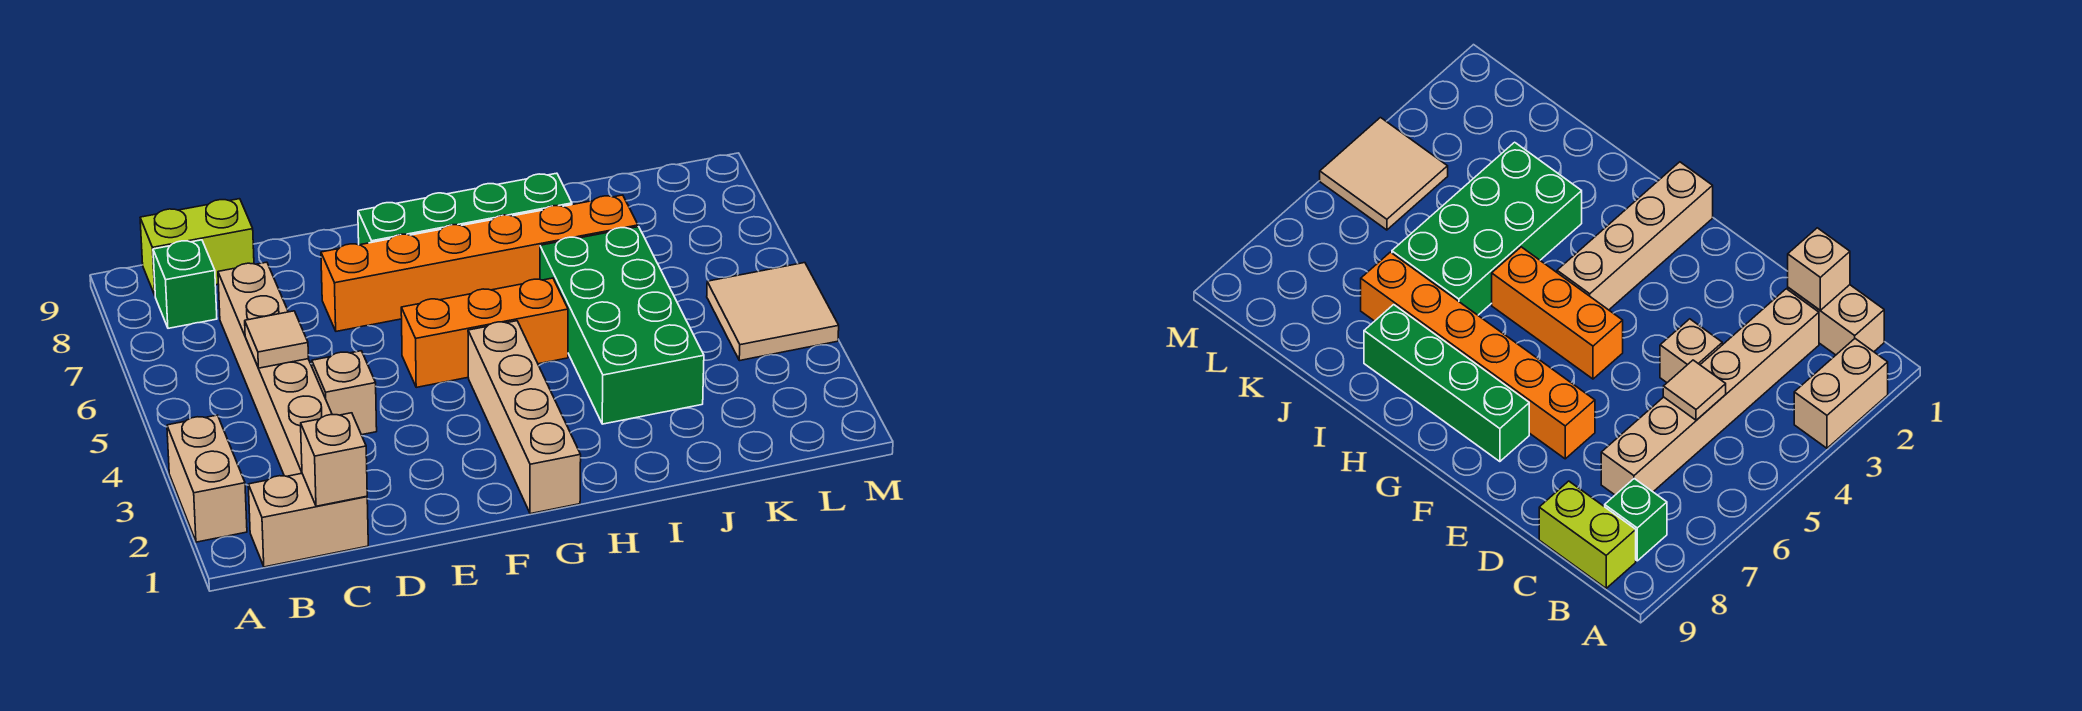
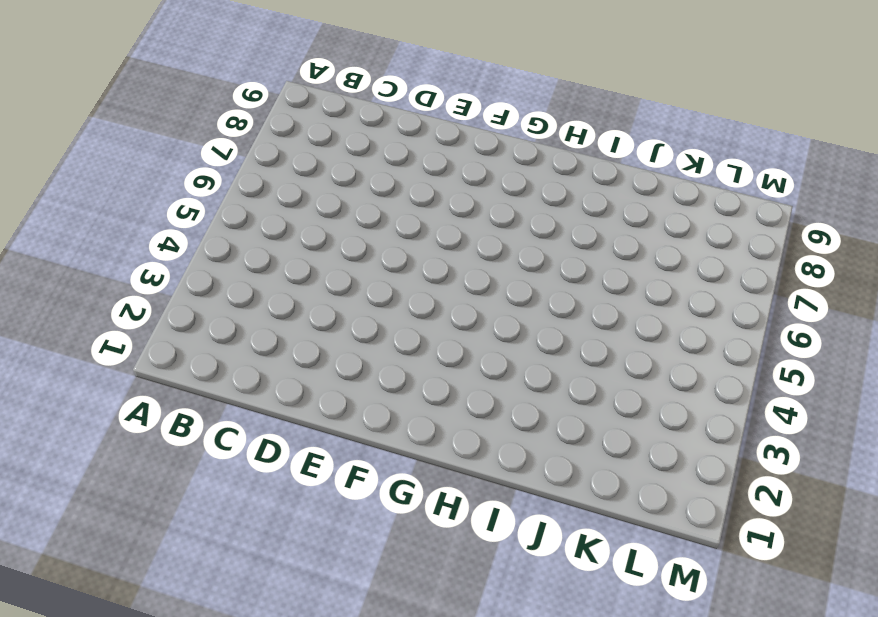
none -> tan 1x2 brick [167,415,247,542]
none -> tan 1x2 brick [248,473,368,567]
none -> green 1x1 brick [153,240,217,328]

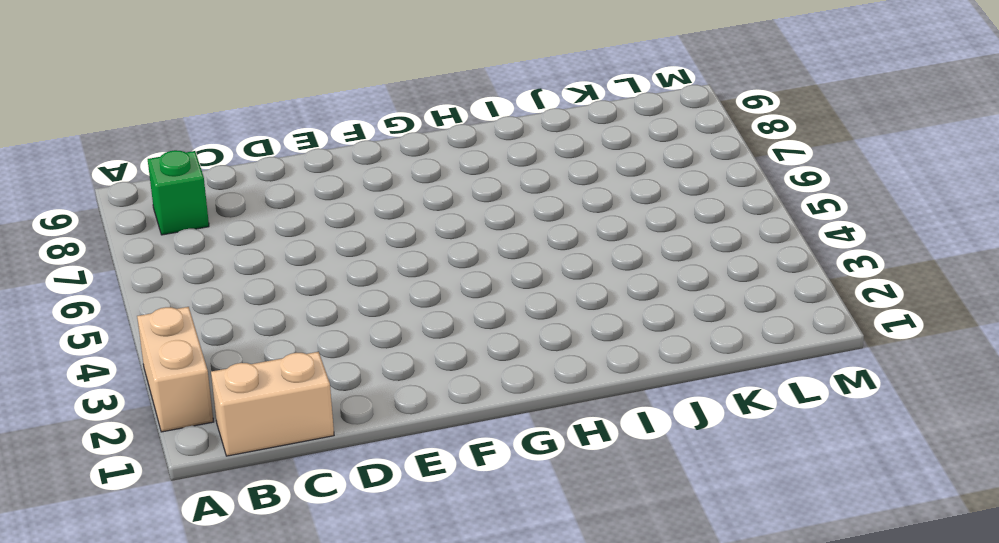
none -> lime 1x2 brick [140,199,254,295]
none -> tan 1x6 brick [218,262,332,476]
none -> tan 1x1 brick [312,351,377,435]

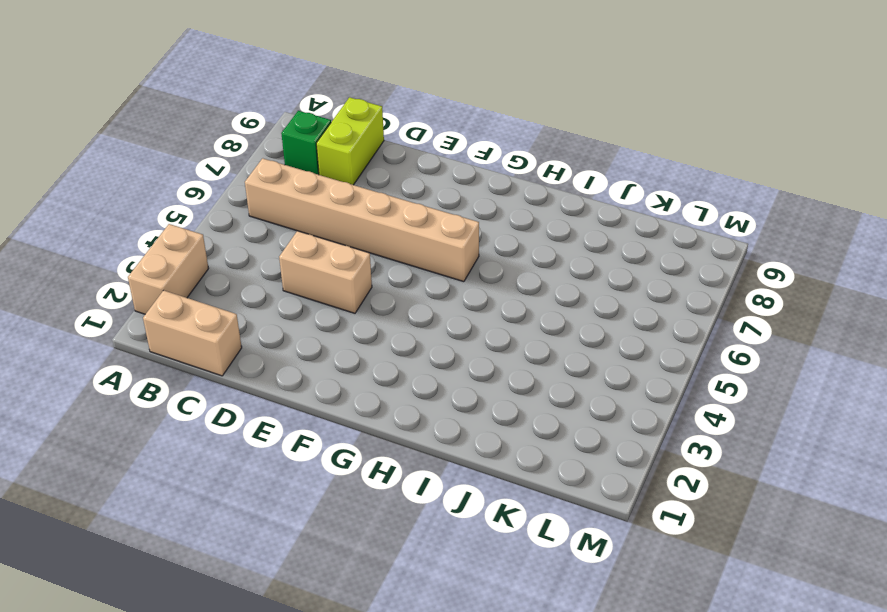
tan 1x6 brick [245,158,479,282] -> tan 1x6 brick turned to [218,262,332,476]
lime 1x2 brick [316,97,384,185] -> lime 1x2 brick turned to [140,199,254,295]
tan 1x2 brick [279,231,372,313] -> tan 1x1 brick [312,351,377,435]
none -> orange 1x6 brick [321,195,638,331]
none -> orange 1x3 brick [401,278,568,387]
none -> green 1x4 brick [358,173,572,245]

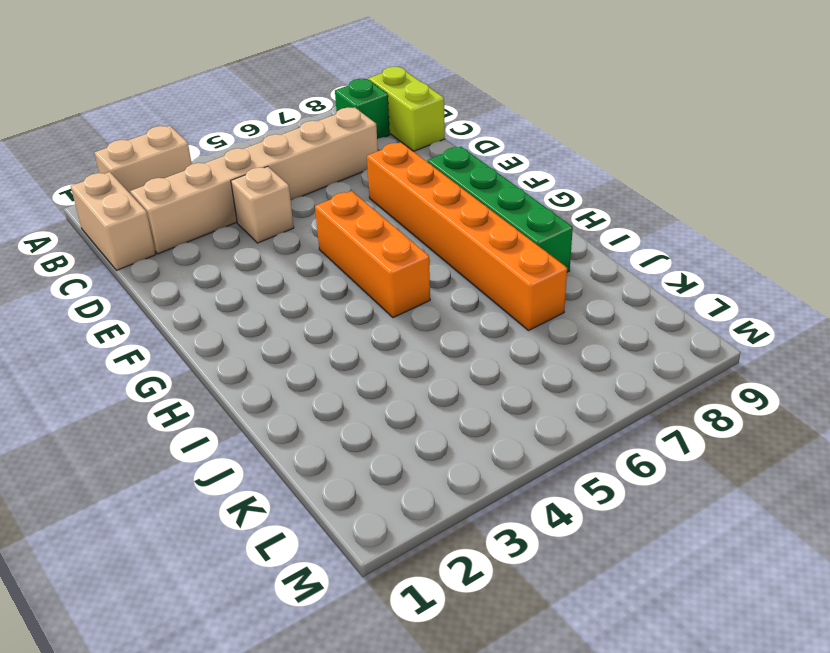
none -> tan 1x4 brick [468,321,581,514]
none -> green 2x4 brick [540,227,704,424]
none -> tan 2x2 tile [707,263,839,361]

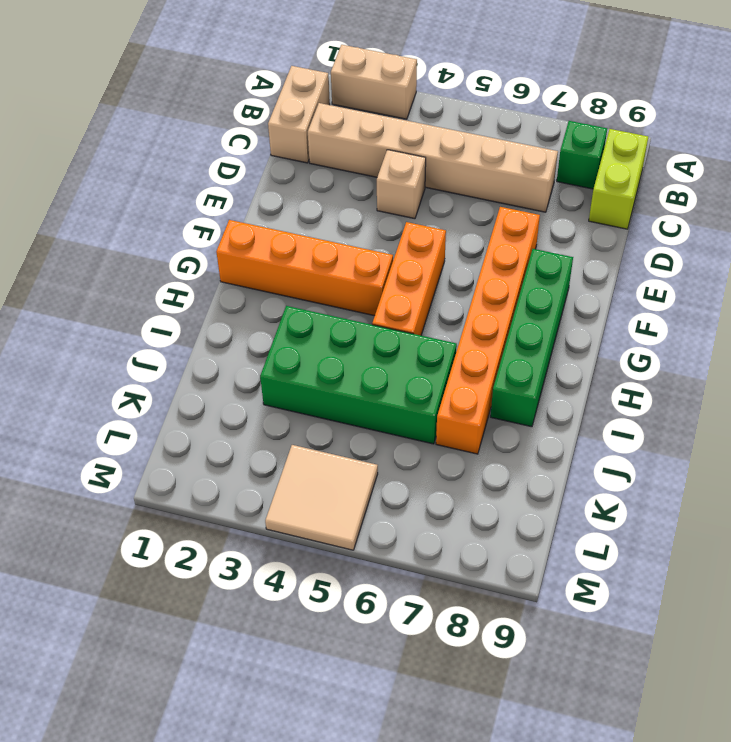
orange 1x4 brick [216,220,393,316] -> tan 1x4 brick [468,321,581,514]
none -> tan 1x1 brick [301,413,367,506]
none -> tan 1x1 tile [245,311,309,368]

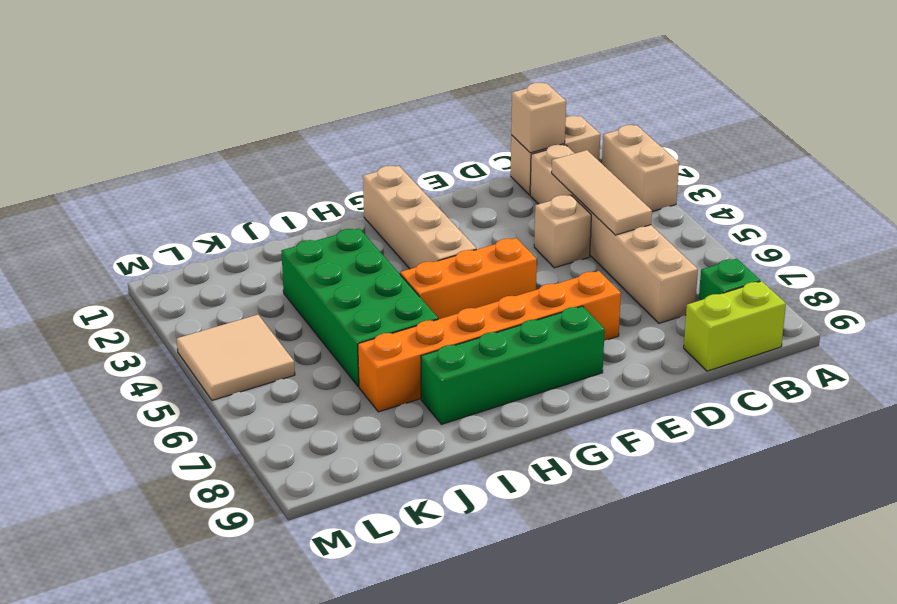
tan 1x3 tile [552,150,652,235] -> tan 1x1 tile [245,311,309,368]

